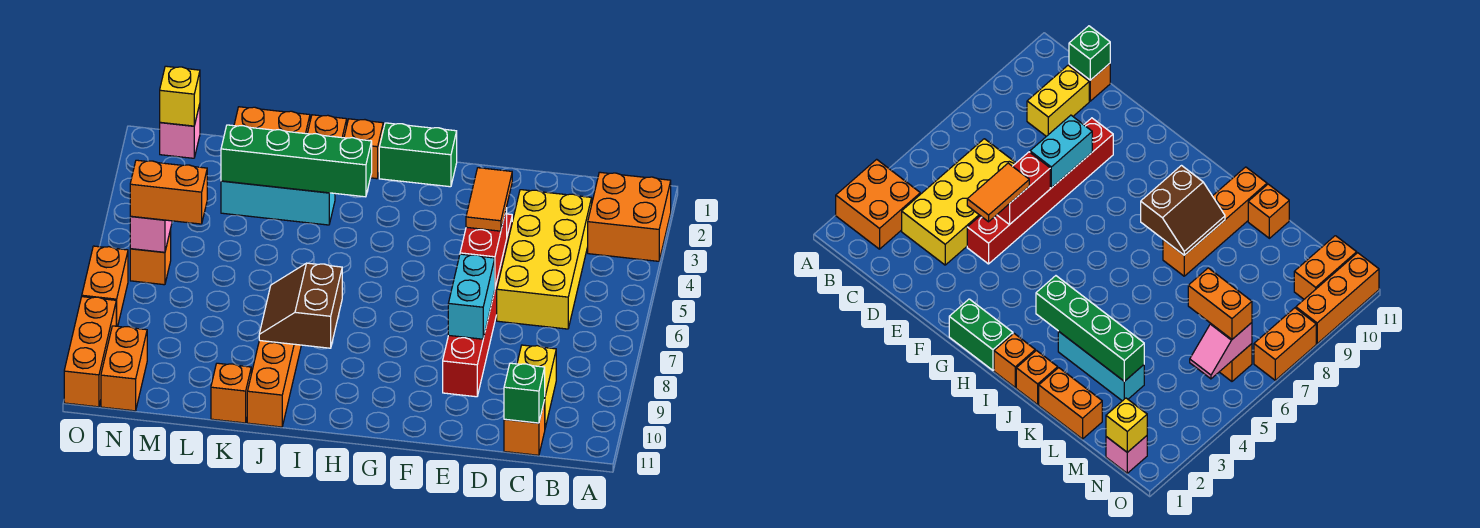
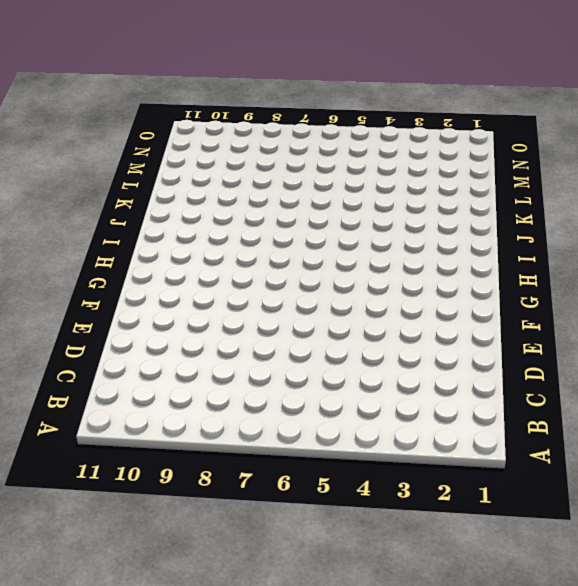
none -> orange 2x2 brick [588,172,671,261]
none -> yellow 2x4 brick [497,190,592,329]
none -> yellow 1x2 brick [517,345,556,428]

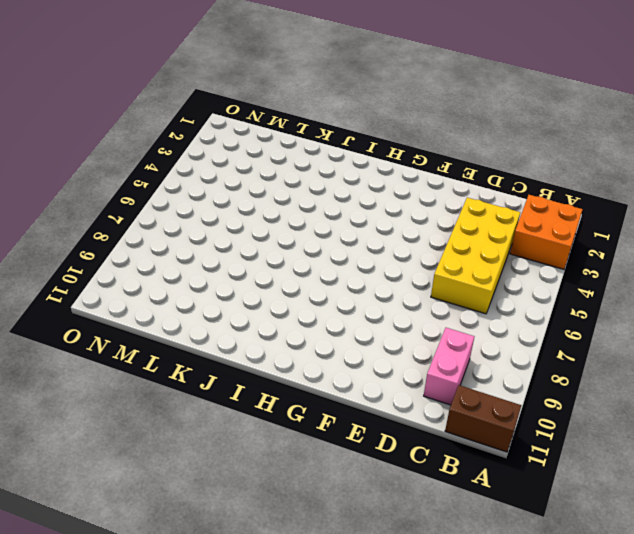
brown 1x2 brick [445,385,521,452] -> none
pink 1x2 brick [424,328,474,405] -> yellow 1x2 brick [517,345,556,428]
none -> orange 1x1 brick [504,400,545,455]
none -> red 1x6 brick [443,214,512,397]
none -> green 1x2 brick [379,123,457,187]

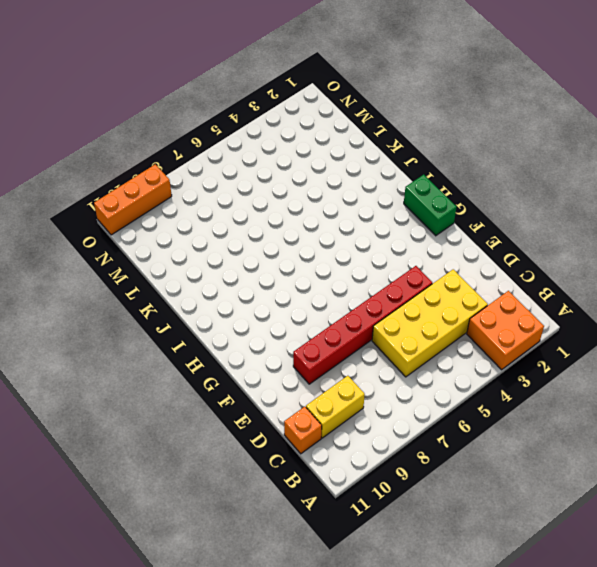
none -> orange 1x1 brick [344,119,383,179]
none -> orange 1x1 brick [307,115,347,138]
none -> cyan 1x3 brick [221,181,335,225]

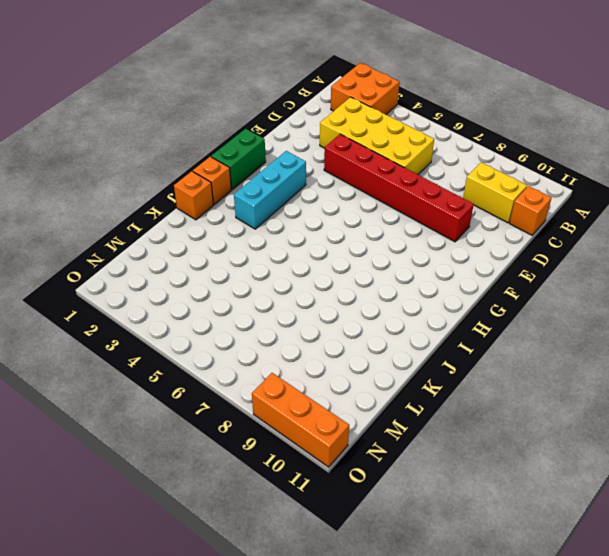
cyan 1x3 brick [234,151,306,229] -> cyan 1x3 brick moved to [221,181,335,225]
none -> orange 1x4 brick [247,340,301,427]
none -> orange 1x2 brick [234,107,310,134]
none -> orange 1x1 brick [211,363,251,423]

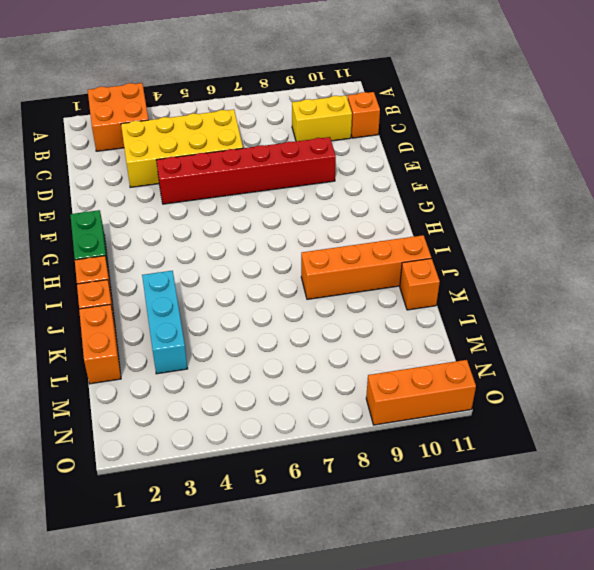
none -> pink 1x1 brick [160,104,200,158]
none -> orange 1x1 brick [130,230,171,285]
none -> orange 1x2 brick [101,326,147,411]

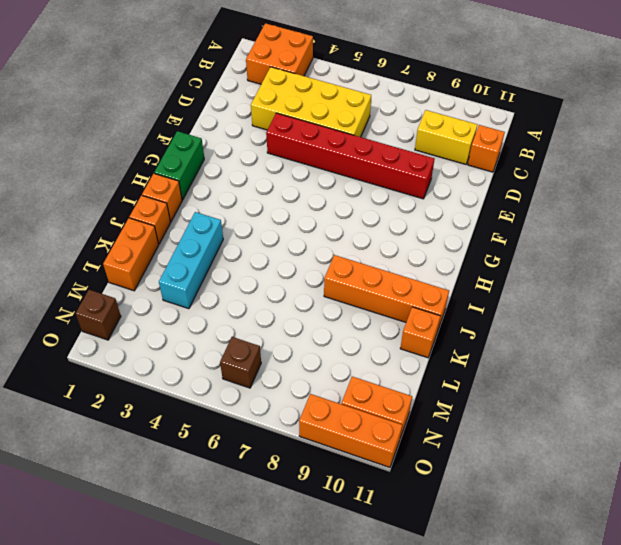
brown 1x1 brick [76,290,121,340] -> pink 1x1 brick [160,104,200,158]
brown 1x1 brick [220,337,261,388] -> orange 1x1 brick [130,230,171,285]
none -> orange 1x2 brick [82,246,128,326]
none -> green 1x1 brick [504,363,545,423]
none -> red 1x2 brick [460,208,507,287]

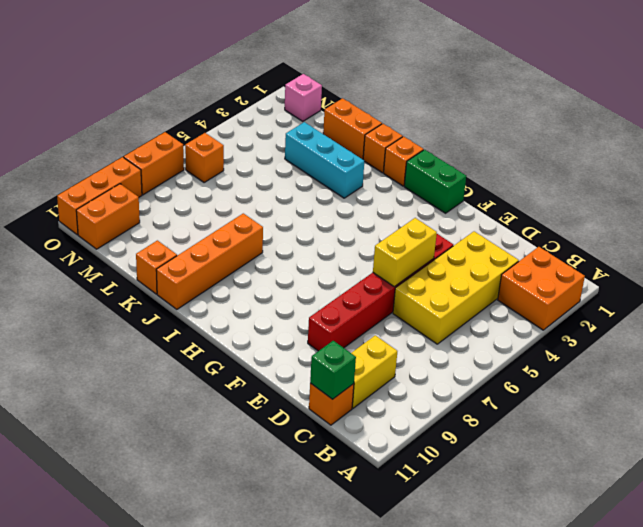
yellow 1x2 brick [373,218,437,287] -> red 1x2 brick [460,208,507,287]
none -> cyan 1x2 brick [448,254,495,339]
none -> green 1x4 brick [221,125,372,197]
none -> brown 2x2 slope [259,263,342,348]

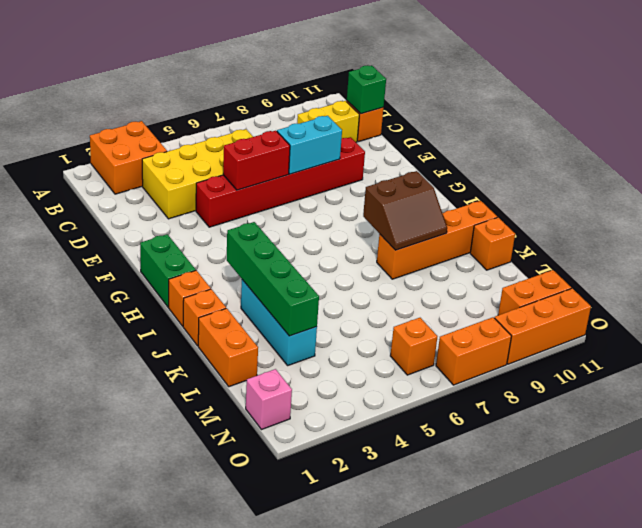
none -> yellow 1x1 brick [160,66,200,126]
none -> pink 1x2 slope [130,216,172,252]
none -> orange 1x2 tile [466,168,512,231]

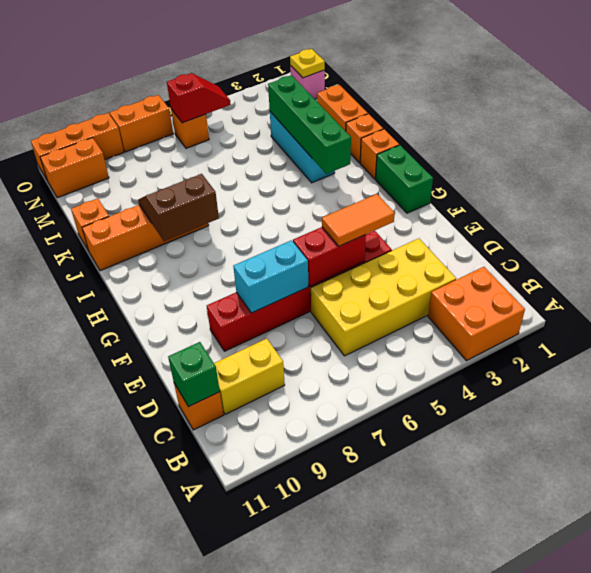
yellow 1x1 plate [290,49,325,78] -> yellow 1x1 brick [160,66,200,126]
red 1x2 slope [167,73,231,123] -> pink 1x2 slope [130,216,172,252]
none -> orange 1x2 brick [130,160,207,224]

